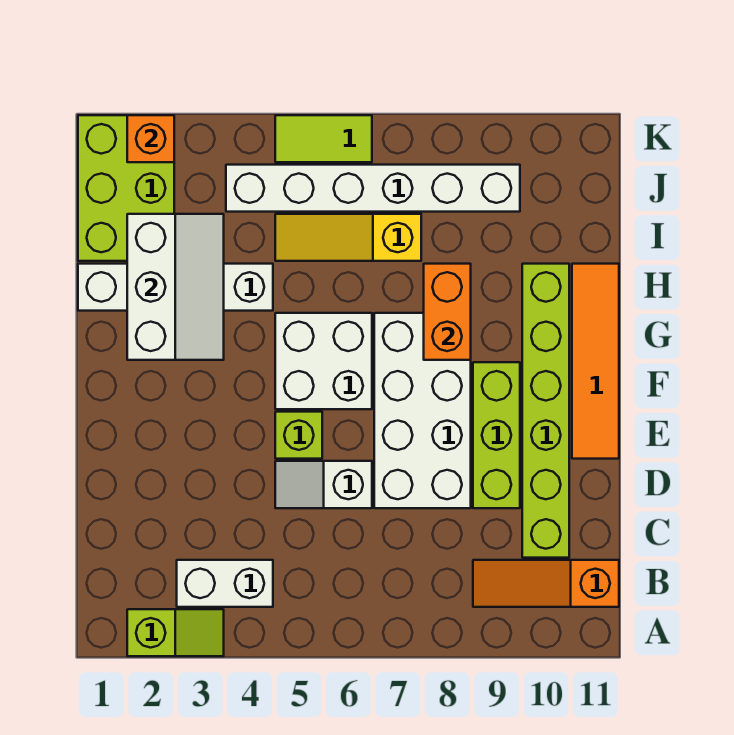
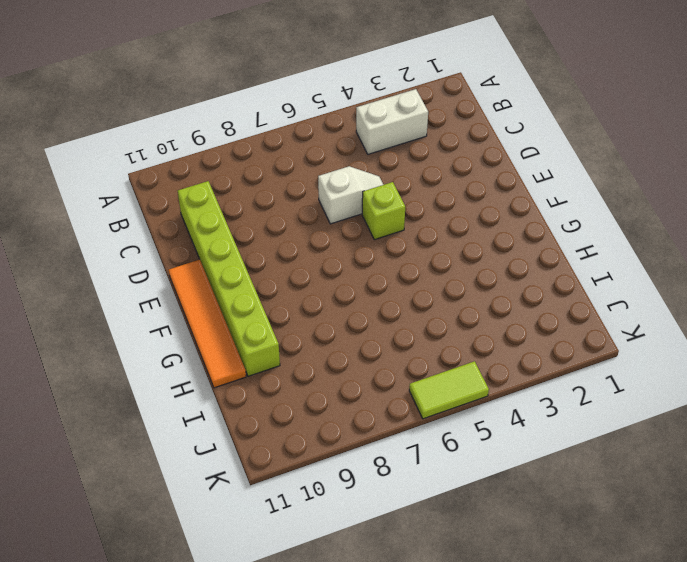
none -> lime 1x2 slope [127,609,224,656]
none -> orange 1x3 slope [473,560,619,607]
none -> white 2x4 brick [374,313,471,508]

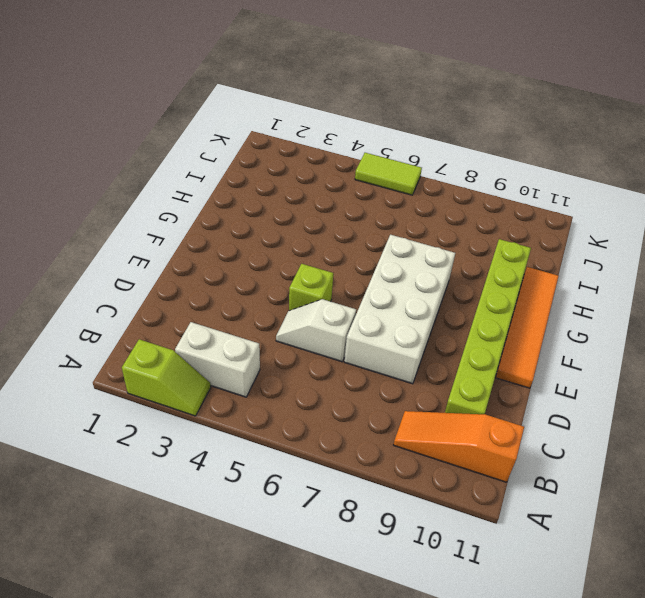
none -> lime 1x3 brick [473,362,520,508]
none -> white 2x2 brick [275,313,372,409]
none -> white 1x4 brick [78,264,273,311]

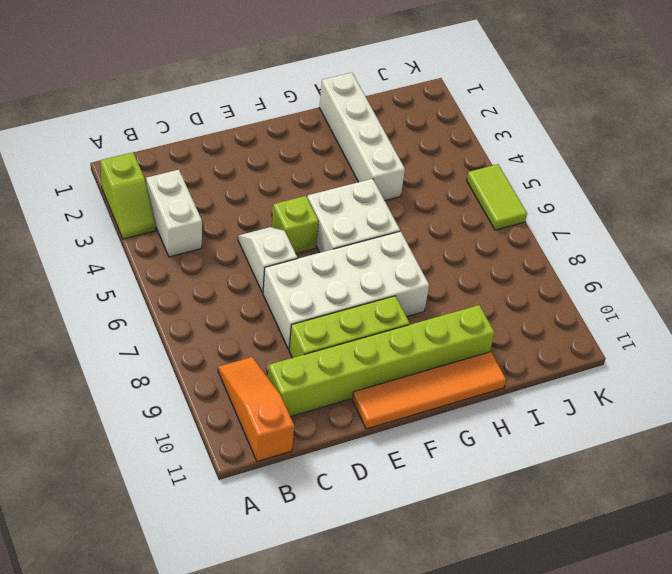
none -> lime 2x3 brick [78,115,174,261]
none -> yellow 1x3 slope [275,214,421,261]
none -> white 1x6 brick [226,165,520,212]

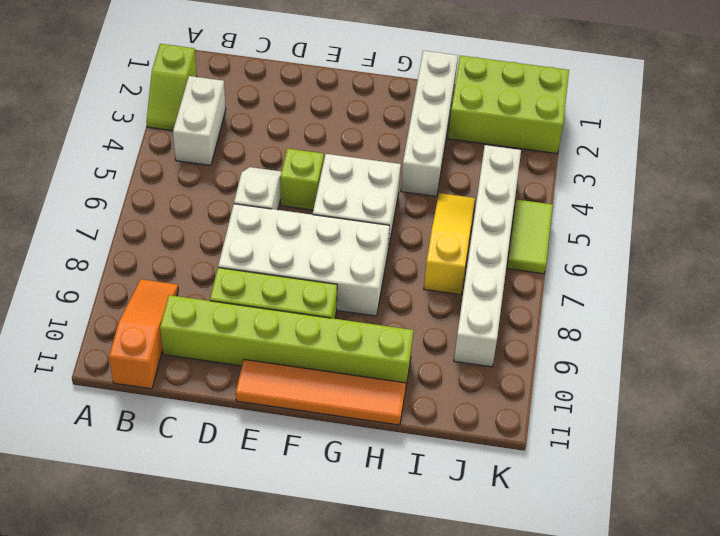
none -> white 2x3 slope [127,214,224,360]
none -> orange 1x2 brick [424,264,471,360]
none -> orange 1x1 brick [127,115,174,162]

